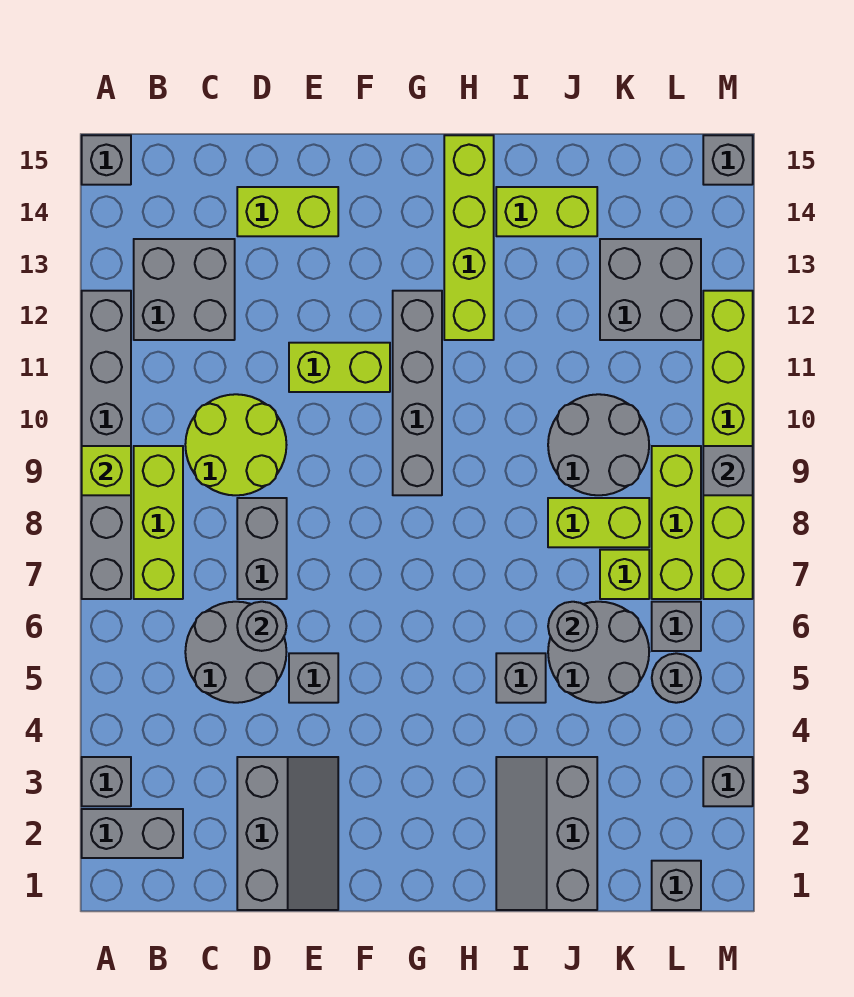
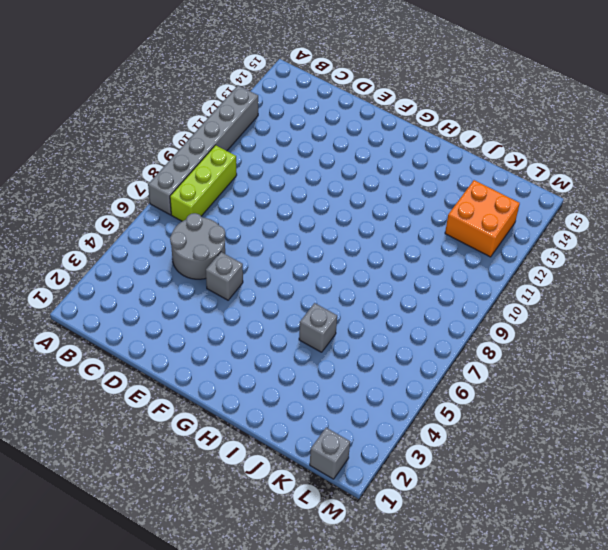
orange 2x2 brick [445,180,520,257] -> grey 2x2 brick [600,239,701,340]
none -> grey 1x2 brick [82,809,183,858]
none -> grey 1x1 brick [82,757,131,806]
none -> grey 1x1 brick [82,135,131,185]
none -> grey 2x2 brick [134,239,235,340]

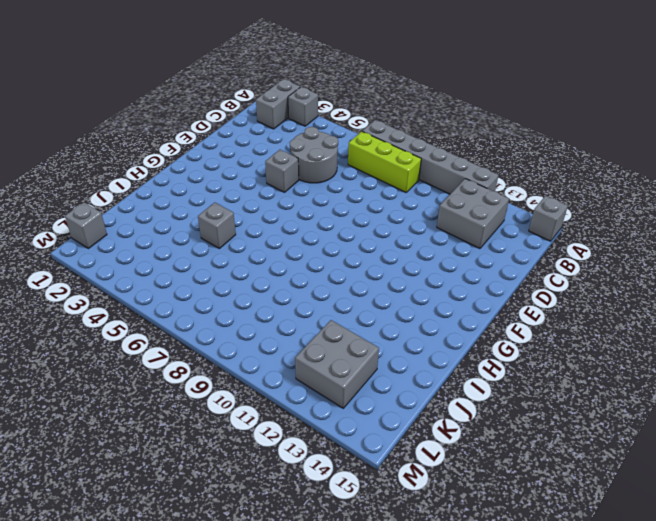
none -> lime 2x2 round brick [185,394,286,495]
none -> grey 2x3 slope [237,757,338,910]
none -> grey 1x2 brick [237,498,287,599]
none -> lime 1x2 brick [237,187,338,236]

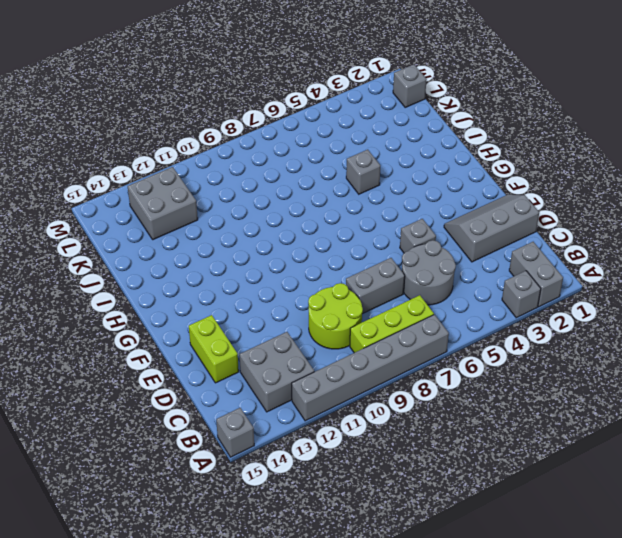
none -> lime 1x2 brick [289,343,390,392]
none -> grey 1x4 brick [393,291,442,495]
none -> lime 1x4 brick [444,135,494,340]
none -> grey 2x3 slope [496,757,597,910]

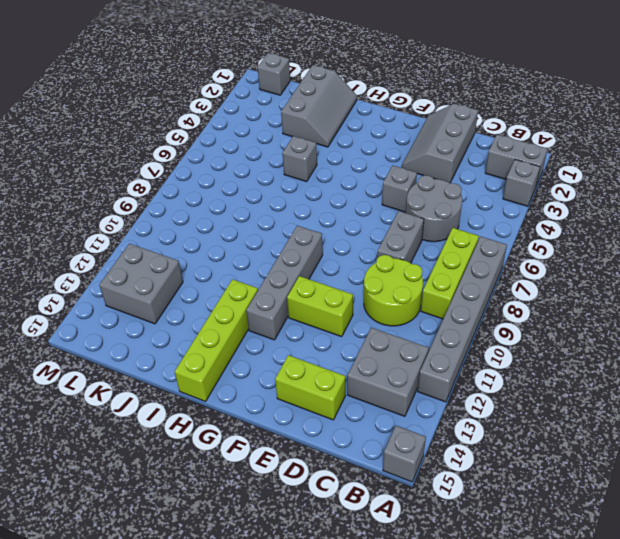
none -> lime 1x2 brick [496,187,597,236]
none -> grey 2x2 round brick [548,602,649,703]
none -> lime 1x2 brick [548,498,649,547]
none -> grey 2x2 round brick [548,394,649,495]

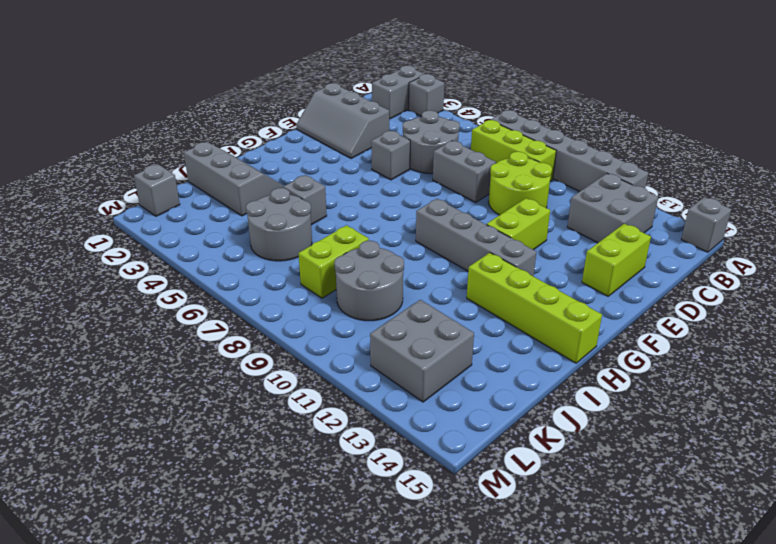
none -> lime 1x2 brick [496,187,597,236]
none -> lime 1x1 brick [600,550,649,599]
none -> grey 1x1 round brick [652,653,701,703]
none -> grey 1x1 brick [652,602,701,651]

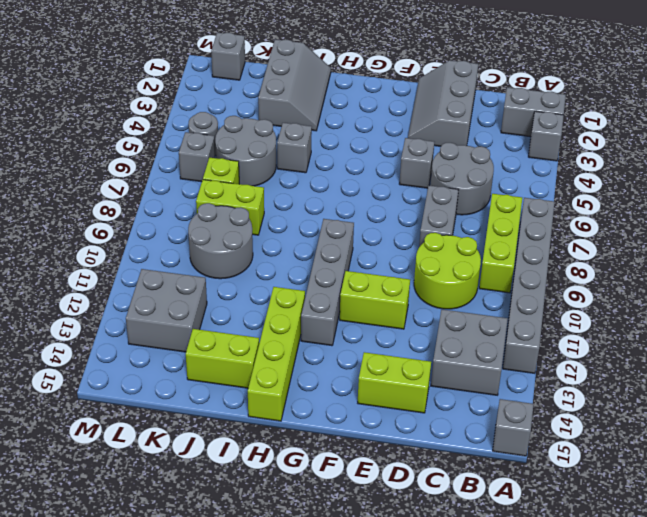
none -> lime 1x3 brick [652,446,701,599]
none -> grey 1x1 brick [703,757,753,806]
none -> lime 1x6 brick [703,291,753,599]
none -> grey 1x1 brick [703,135,753,185]

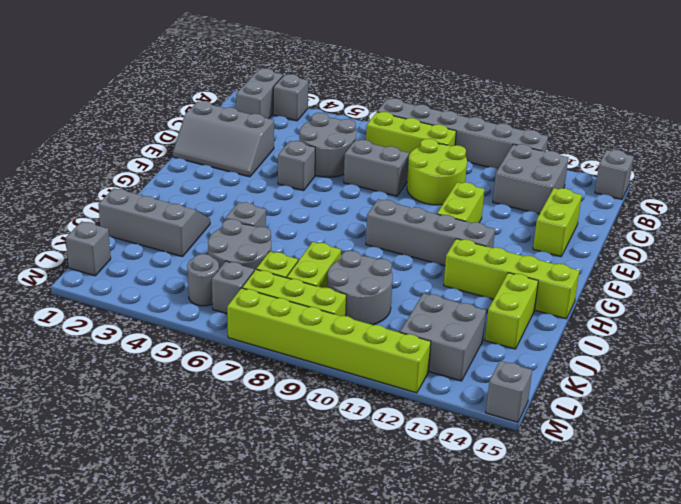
none -> grey 1x1 brick [703,757,753,806]
none -> lime 1x1 brick [82,446,131,495]
none -> grey 1x1 round brick [237,602,286,651]
none -> grey 1x1 round brick [548,602,597,651]

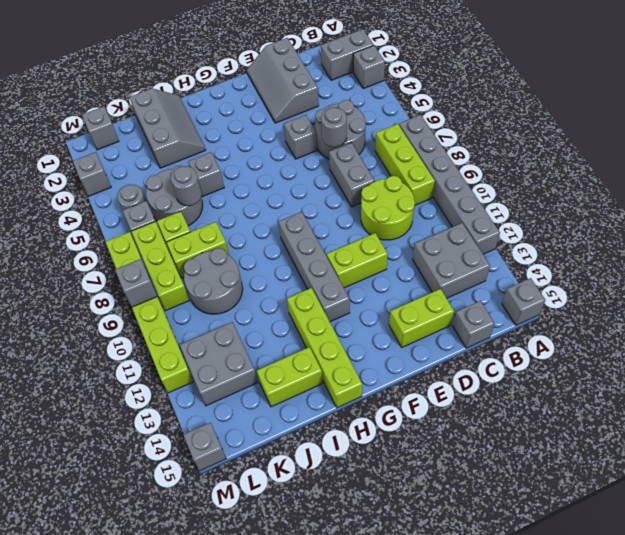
grey 1x1 brick [453,301,495,348] -> none
none -> lime 1x1 brick [82,446,131,495]

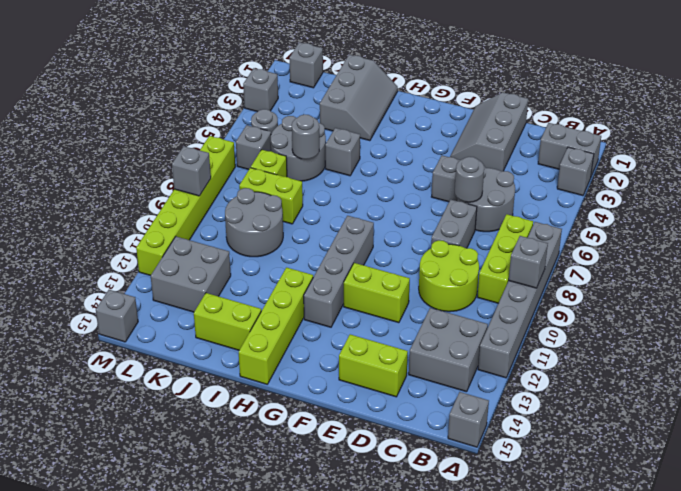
grey 1x1 brick [509,236,548,288] -> lime 1x1 brick [82,446,131,495]
none -> lime 1x3 brick [652,446,701,599]

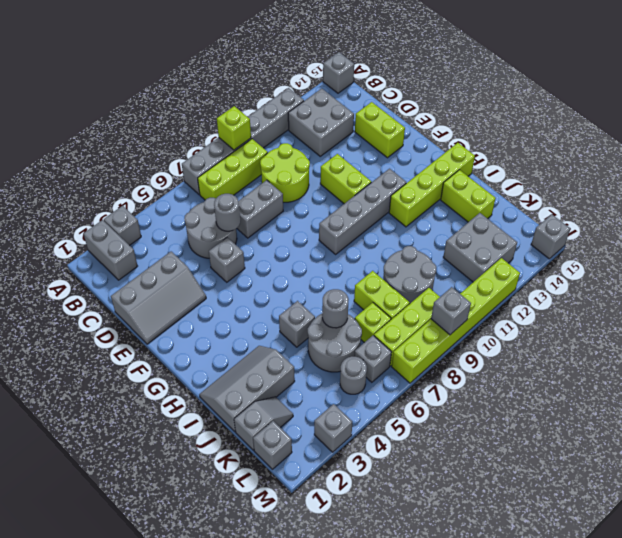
grey 1x2 slope [234,397,293,450] -> none

